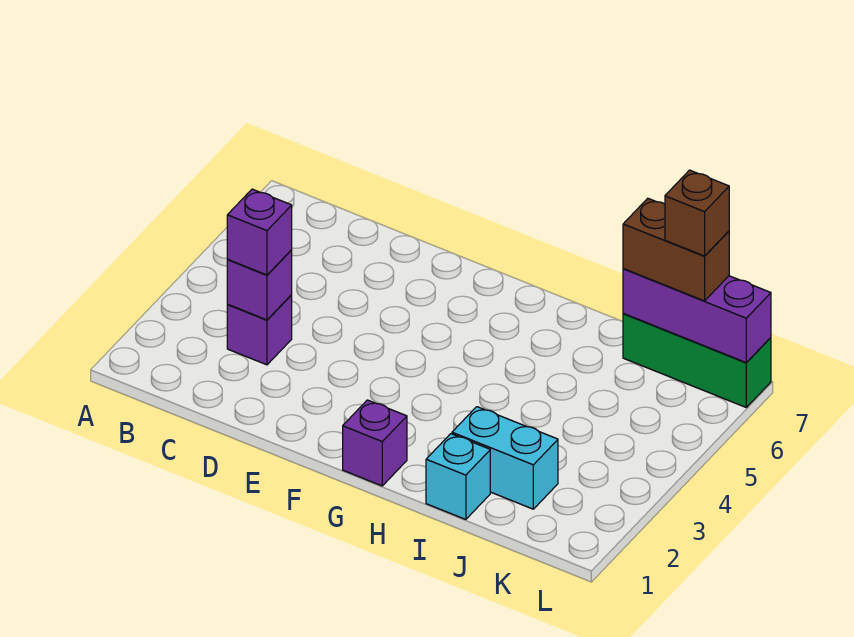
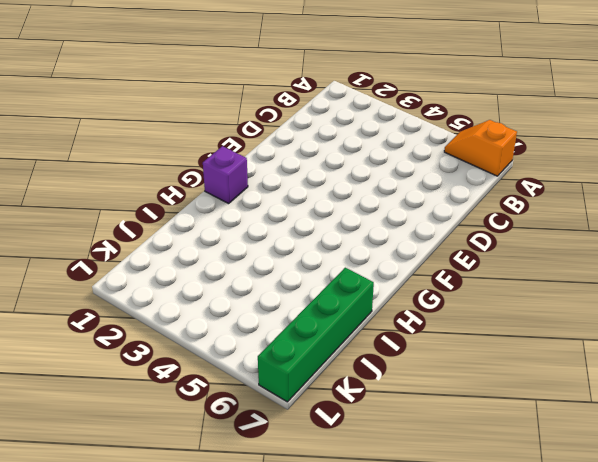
orange 1x2 slope [444,120,517,176] -> none
green 1x4 brick [258,268,374,402] -> green 1x3 brick [623,314,771,407]
none -> purple 1x1 brick [227,295,292,365]
none -> cyan 1x1 brick [426,434,490,520]

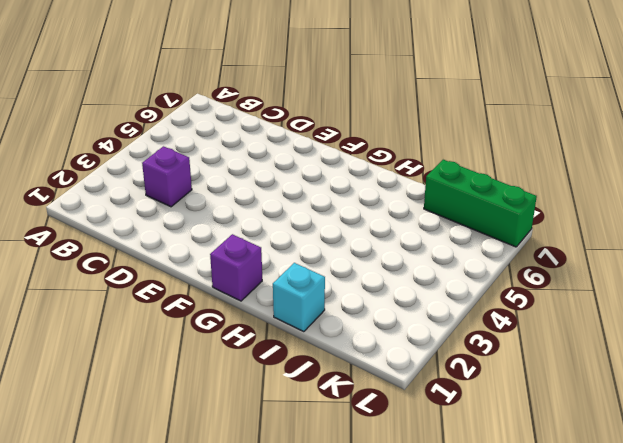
none -> cyan 1x2 brick [452,407,558,509]
none -> purple 1x1 brick [227,250,292,320]

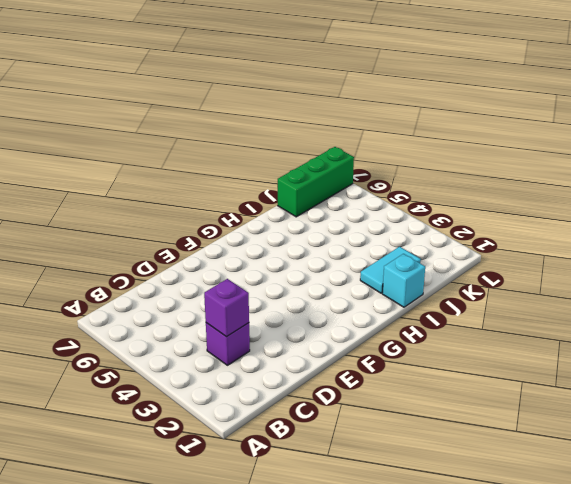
cyan 1x2 tile [360,247,421,293] -> cyan 1x2 brick [452,407,558,509]
none -> purple 1x1 brick [343,400,407,486]
none -> purple 1x3 brick [623,269,771,363]

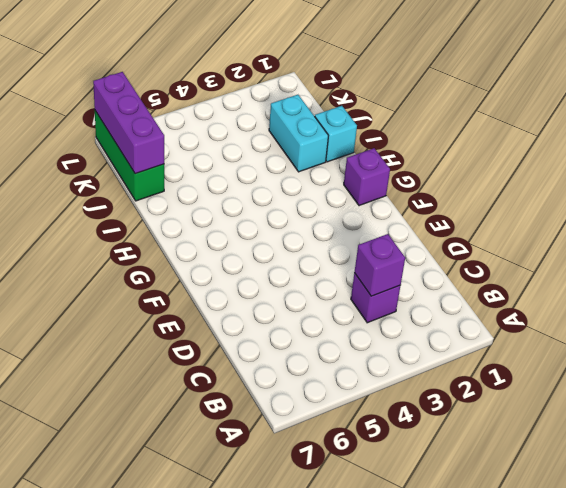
none -> purple 1x1 brick [227,189,292,275]
none -> brown 1x2 brick [623,198,729,301]

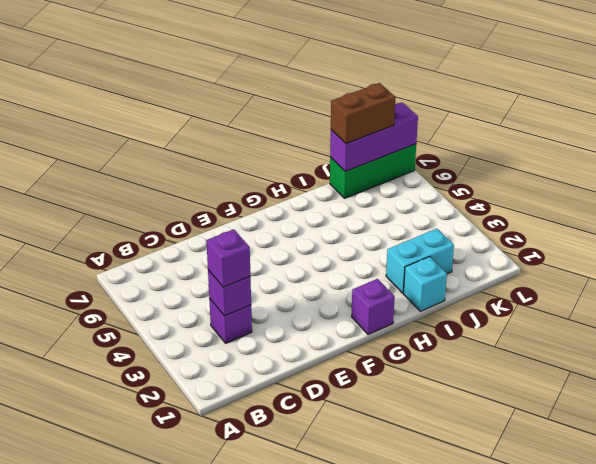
none -> brown 1x1 brick [665,170,729,256]

